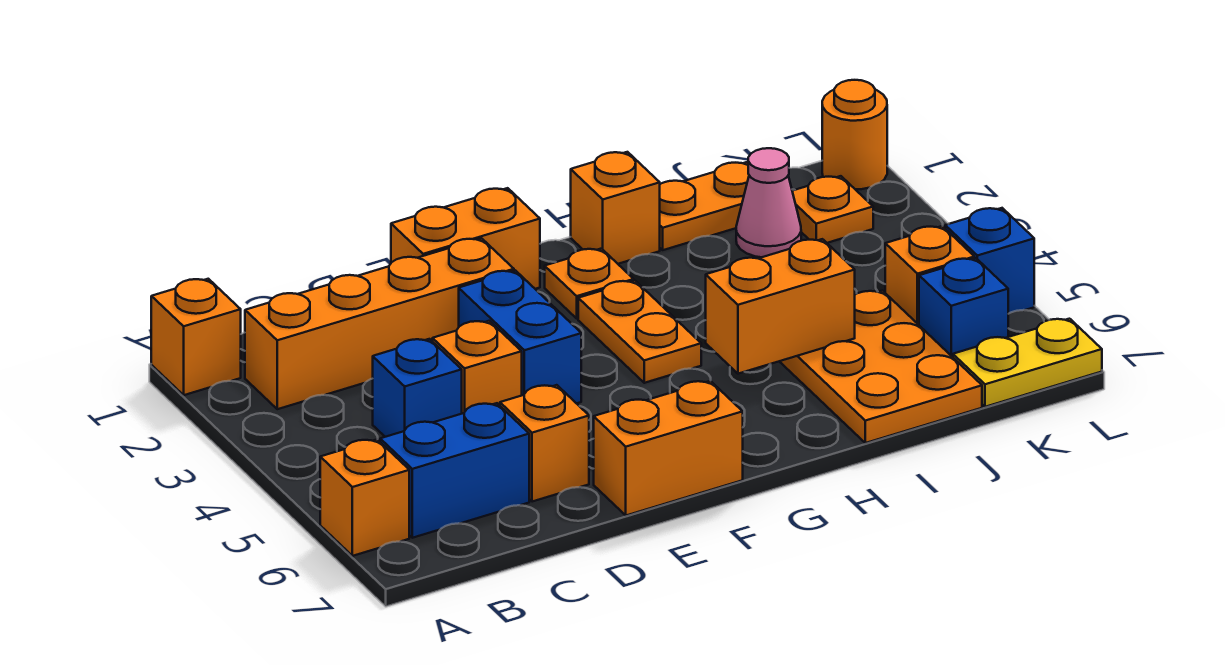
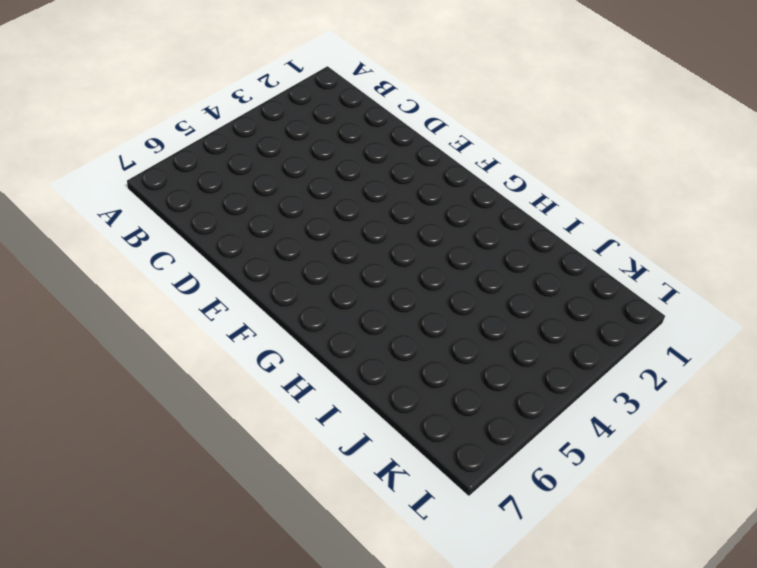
none -> orange 1x1 brick [151,279,241,395]
none -> orange 1x1 brick [320,439,409,556]
none -> orange 1x4 brick [245,238,514,409]

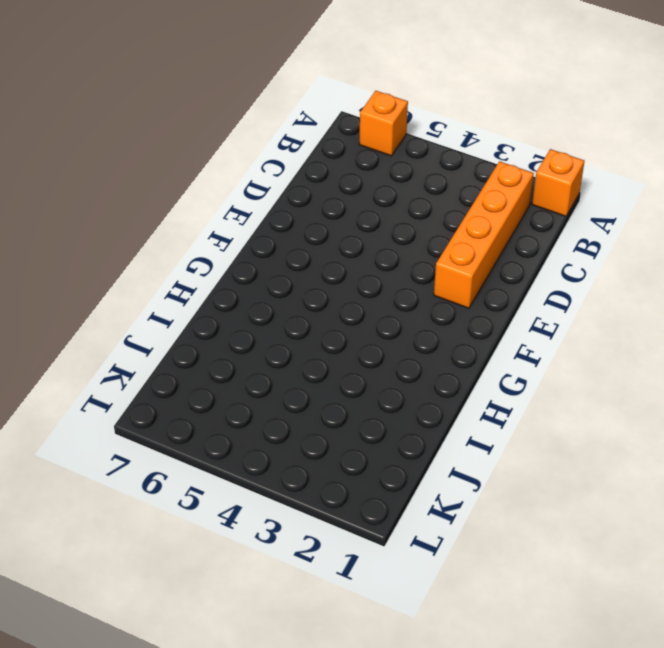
none -> blue 1x2 brick [380,403,529,538]
none -> blue 1x1 brick [373,339,462,437]
none -> orange 1x1 brick [432,321,522,414]

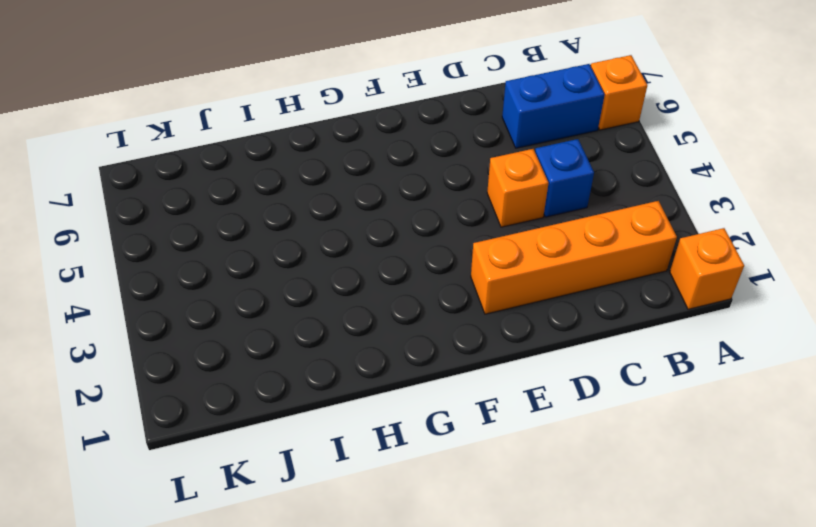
none -> orange 1x1 brick [500,385,589,502]
none -> orange 1x2 brick [391,188,540,289]
none -> blue 1x2 brick [459,270,581,404]

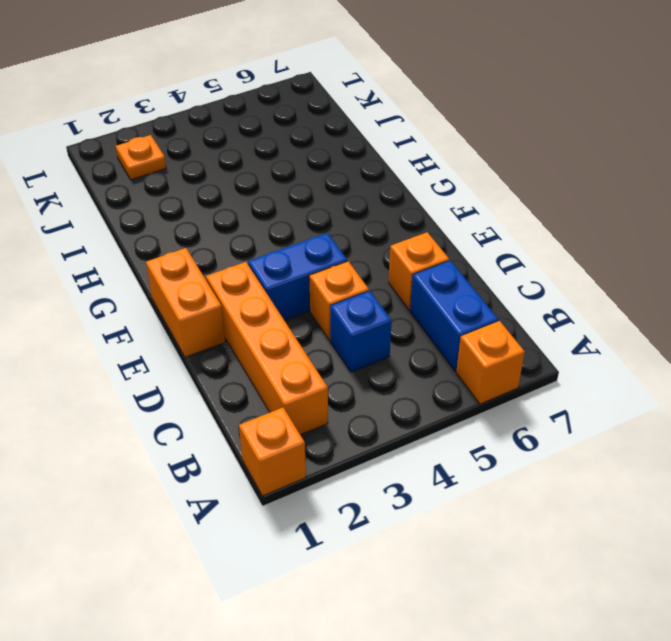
none -> orange 1x2 brick [594,381,743,515]
none -> orange 1x1 plate [545,249,634,319]
none -> orange 1x2 plate [578,281,701,383]

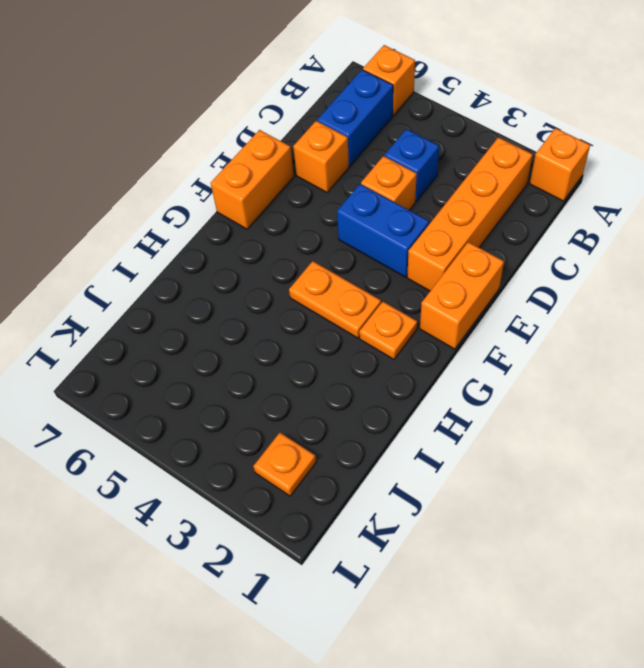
none -> orange 1x1 brick [571,152,660,264]
none -> orange 1x2 plate [660,162,749,250]
none -> orange 2x3 plate [779,291,982,443]

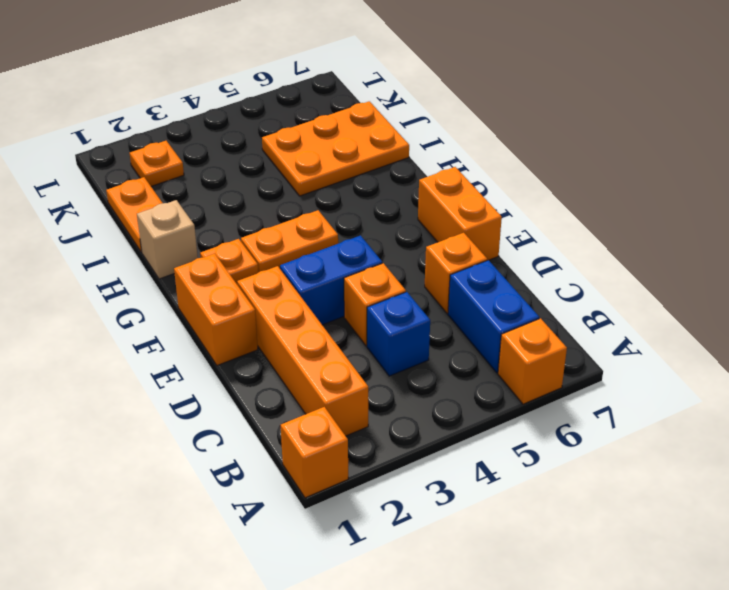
tan 1x1 brick [137,200,198,279] -> orange 1x1 brick [571,152,660,264]
none -> pink 1x1 cone [736,148,801,257]
none -> orange 1x1 brick [885,226,974,325]
none -> blue 1x1 brick [919,258,1008,357]

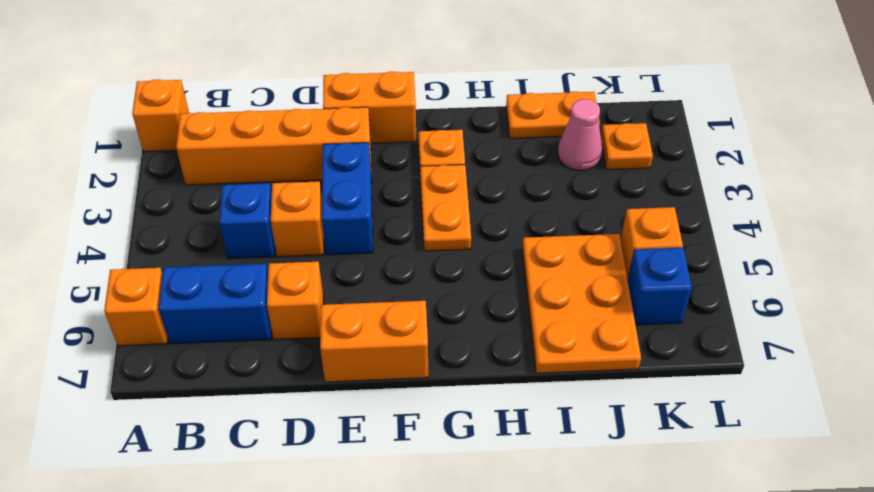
none -> orange 1x1 brick [571,152,660,264]
none -> yellow 1x2 plate [953,319,1102,407]
none -> orange 1x1 round brick [822,80,887,189]

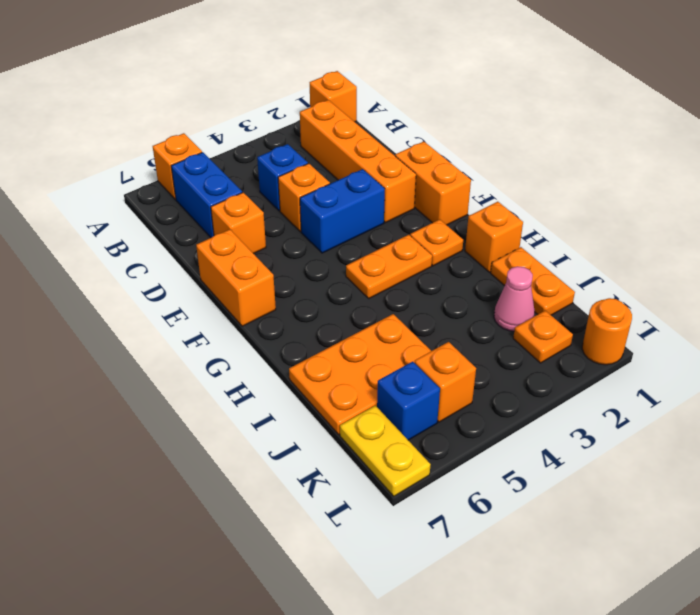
none -> blue 1x1 brick [945,208,1034,314]
none -> orange 1x2 brick [706,239,855,374]

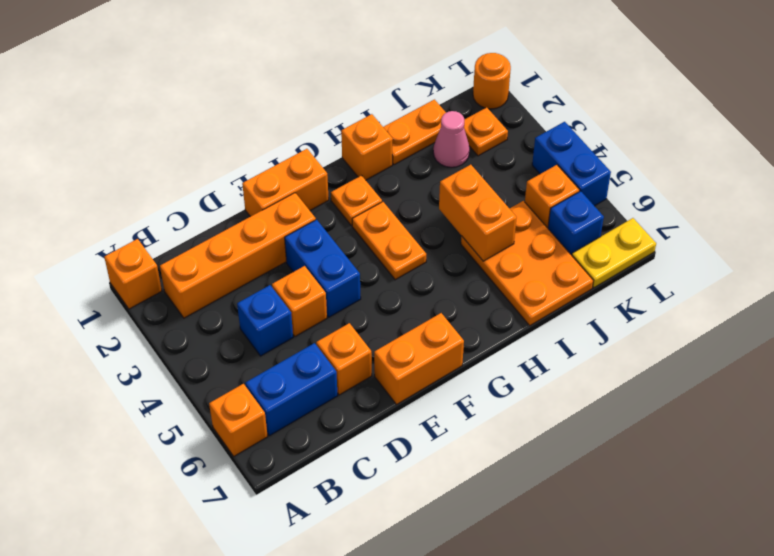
orange 1x2 brick [439,165,517,261] -> orange 1x2 brick turned to [706,239,855,374]
blue 1x2 brick [532,122,611,206] -> blue 1x1 brick [945,208,1034,314]

